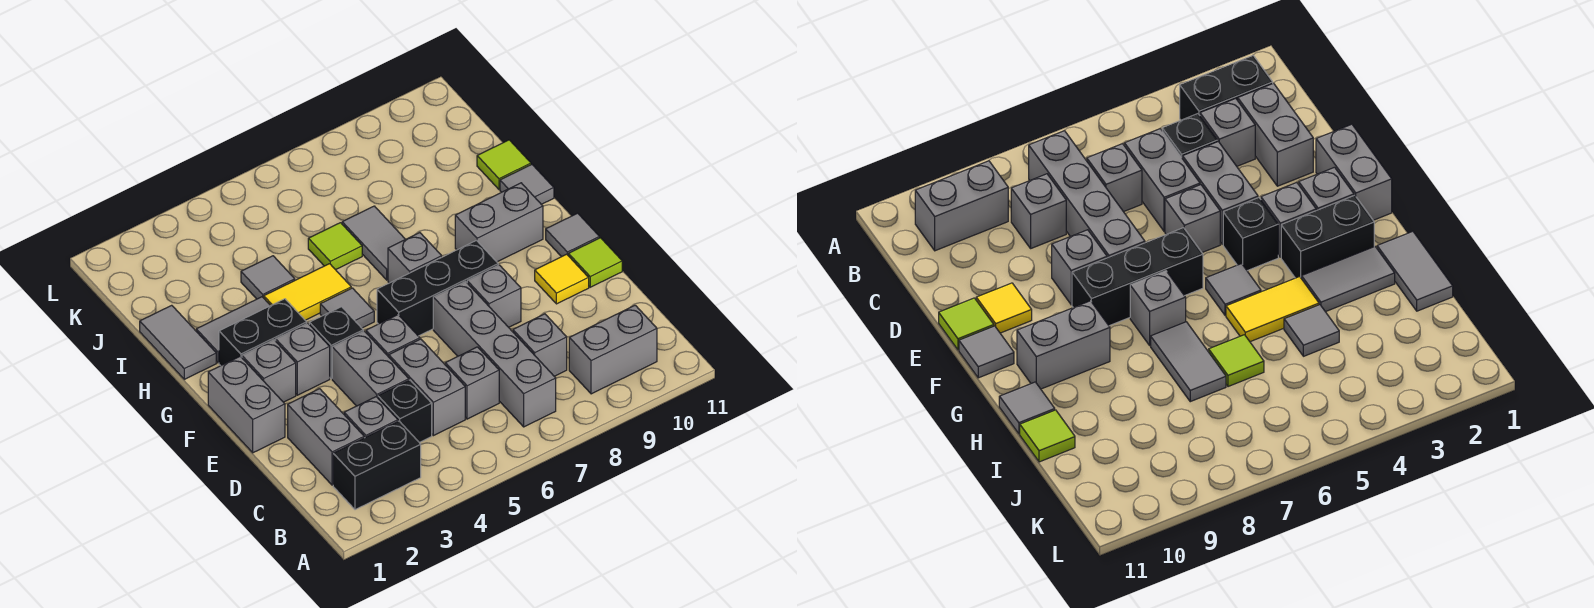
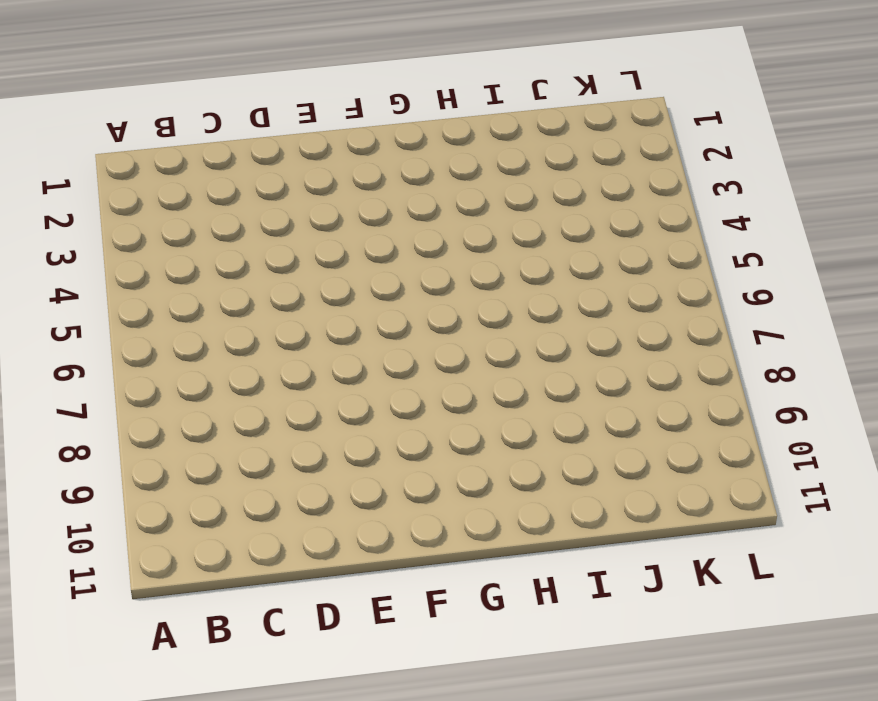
none -> black 1x2 brick [333,421,421,510]
none -> grey 1x4 brick [433,282,556,427]
none -> grey 1x2 brick [569,305,657,394]
none -> grey 1x2 brick [288,389,364,485]

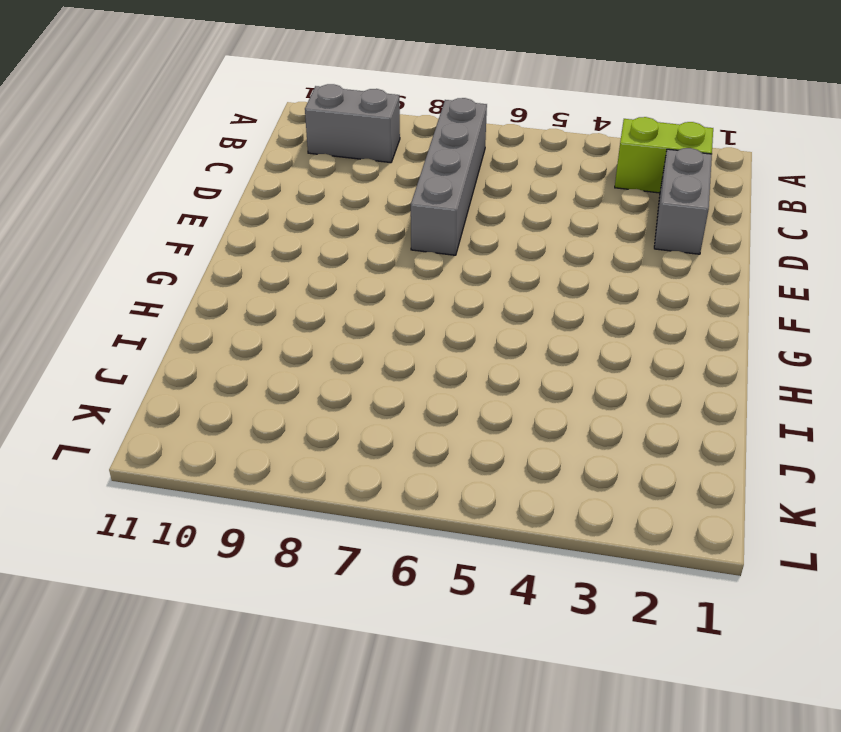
lime 1x2 brick [615,117,713,193] -> black 1x2 brick [333,421,421,510]
none -> grey 1x1 brick [344,397,398,438]
none -> black 1x1 brick [378,380,432,443]
none -> grey 1x2 brick [389,339,465,436]
none -> grey 1x1 brick [445,347,499,419]

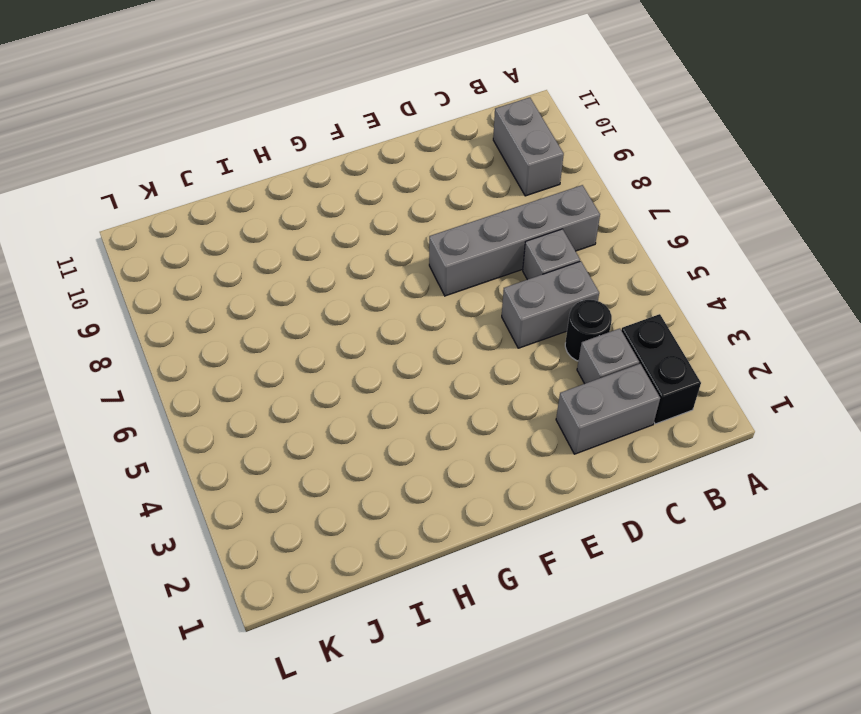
black 1x1 round brick [565,300,612,361] -> black 1x1 brick [378,380,432,443]
none -> grey 1x1 brick [513,314,567,376]
none -> grey 1x2 brick [332,331,409,406]
none -> grey 1x2 brick [208,356,285,453]
none -> grey 1x1 brick [366,315,420,357]

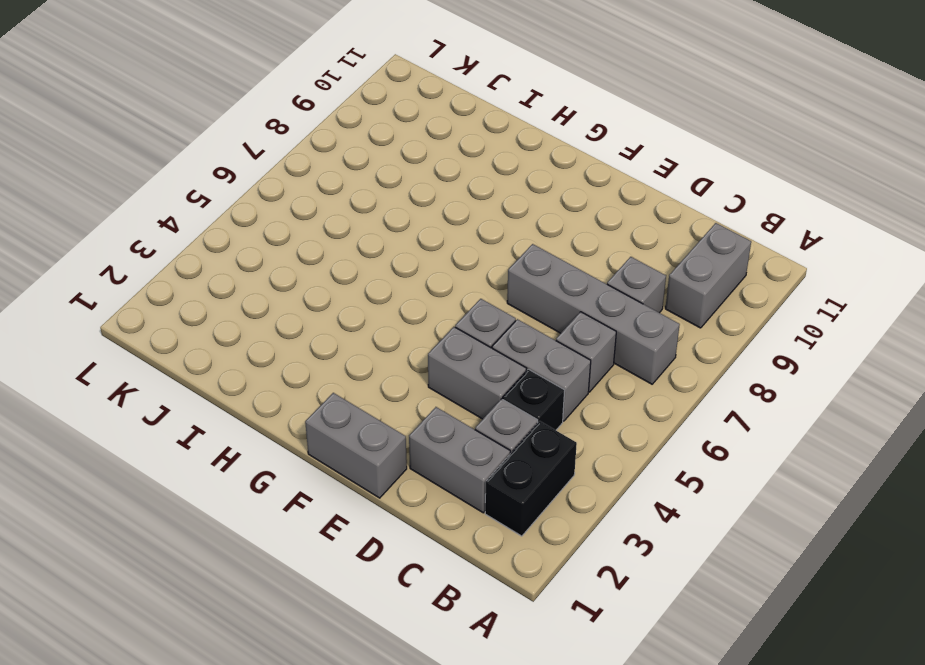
none -> grey 1x1 brick [467,265,521,327]
none -> yellow 1x1 tile [535,254,589,304]
none -> lime 1x1 tile [568,238,622,287]
none -> grey 1x1 brick [242,340,296,402]

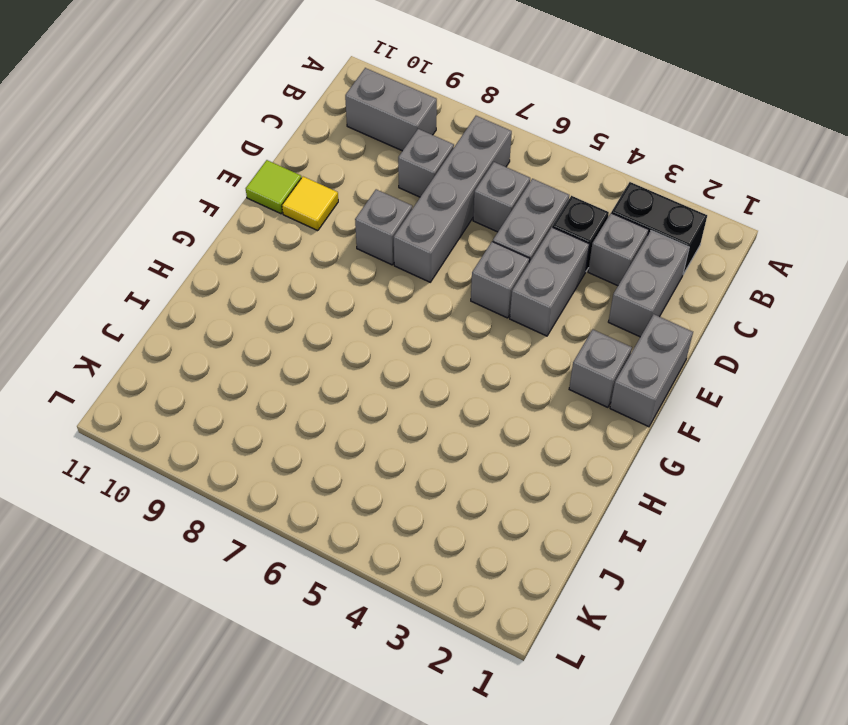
none -> grey 1x1 brick [276,323,330,395]
none -> black 1x1 brick [309,307,363,379]
none -> black 1x3 brick [377,241,498,336]
none -> grey 1x1 tile [546,213,599,257]

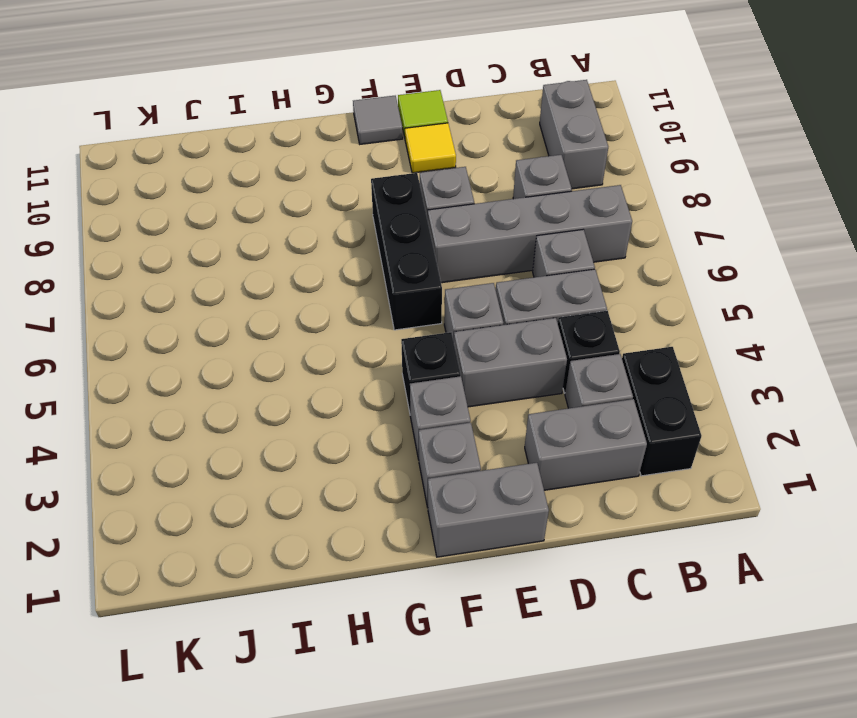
none -> black 1x2 brick [219,299,307,366]
none -> grey 1x1 tile [320,288,374,328]
none -> grey 1x1 brick [388,233,442,283]
none -> grey 1x2 brick [455,183,543,262]

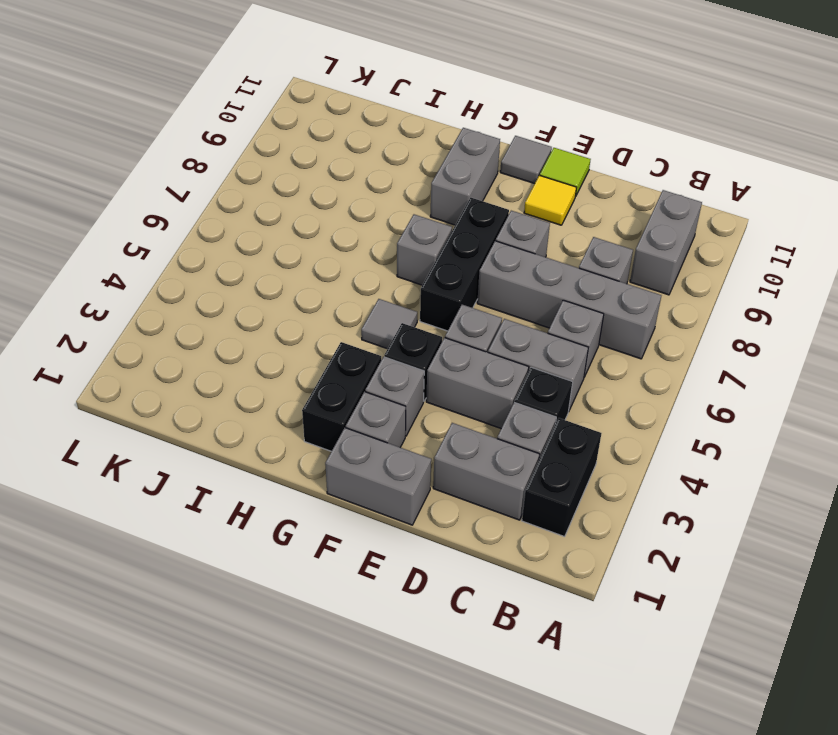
none -> grey 1x2 tile [140,305,216,379]
none -> grey 1x2 tile [196,297,270,363]
none -> yellow 1x2 tile [264,264,351,320]
none -> grey 1x2 tile [342,206,405,280]

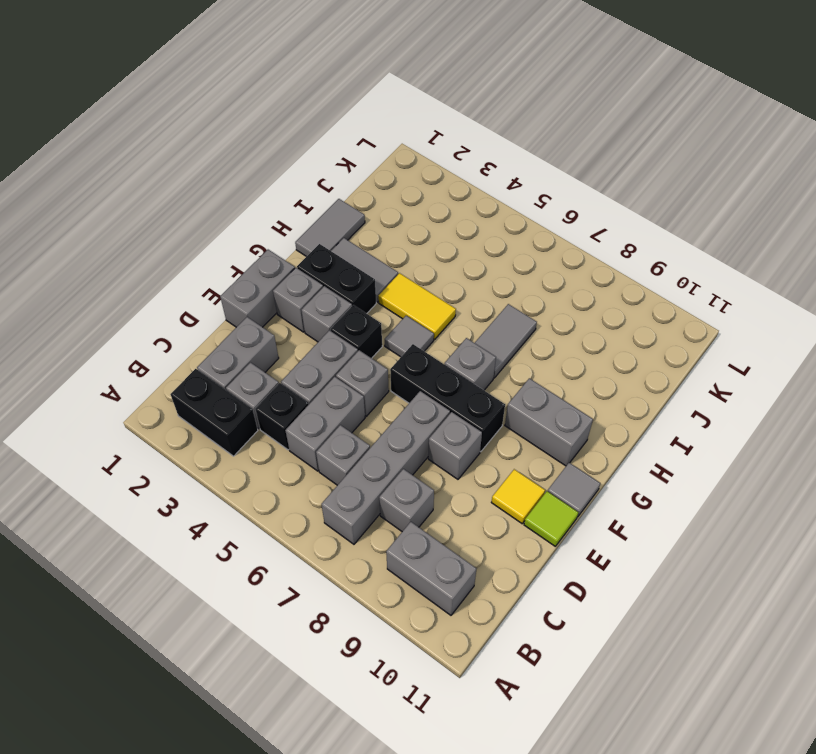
none -> grey 1x1 tile [500,165,554,204]
none -> grey 1x1 tile [241,256,295,299]
none -> lime 1x1 tile [308,223,362,270]
none -> lime 1x1 tile [477,140,531,189]

